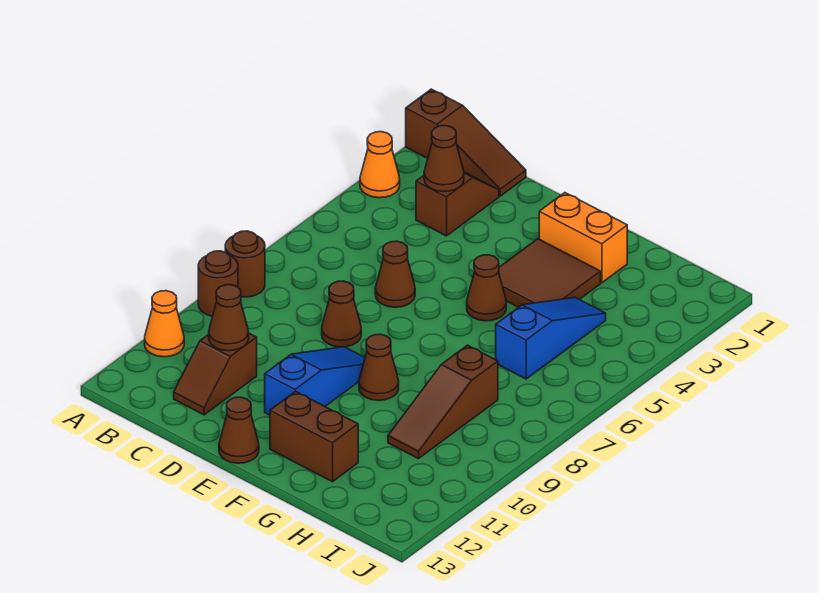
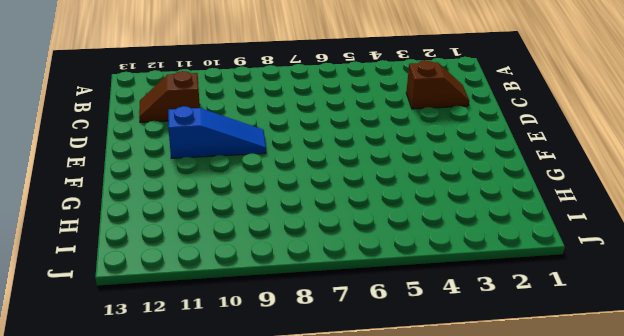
none -> brown 1x3 slope [406,89,526,196]
none -> orange 1x1 cone [360,132,400,198]
none -> brown 1x1 round brick [225,231,265,297]

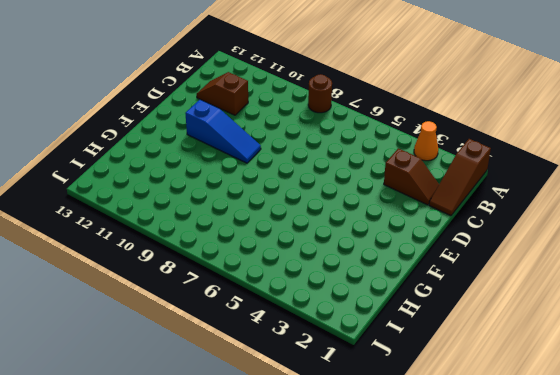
none -> brown 1x1 round brick [198,251,238,316]
none -> orange 1x1 cone [145,291,184,357]
none -> brown 1x1 cone [375,241,415,307]

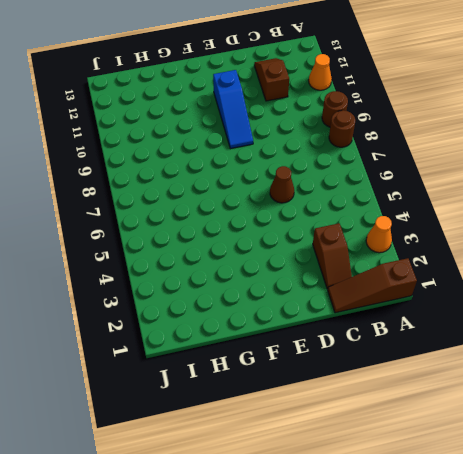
none -> brown 1x1 cone [322,281,361,347]
none -> brown 1x1 cone [219,397,259,463]
none -> orange 1x2 brick [539,193,627,283]

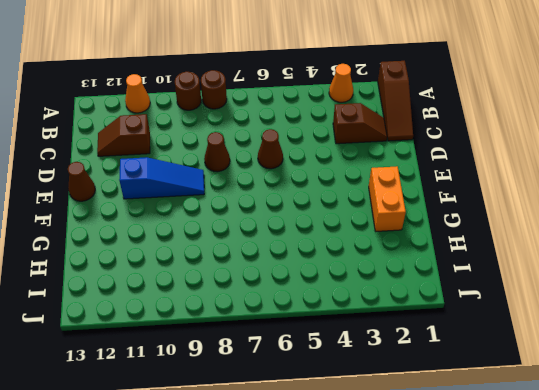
none -> brown 2x2 tile [499,239,601,307]
none -> brown 1x1 cone [467,255,506,321]
none -> brown 1x1 cone [359,334,399,400]

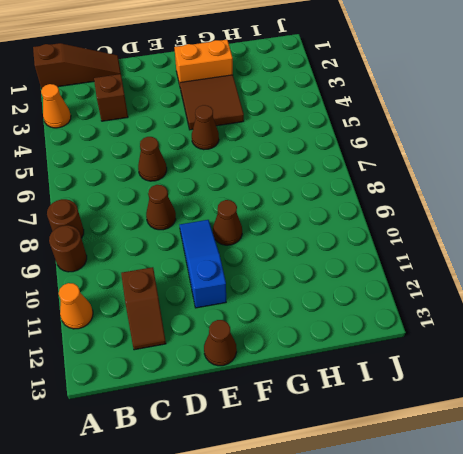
none -> brown 1x2 brick [270,391,358,482]
none -> blue 1x3 slope [496,297,606,379]
none -> brown 1x3 slope [388,345,498,459]

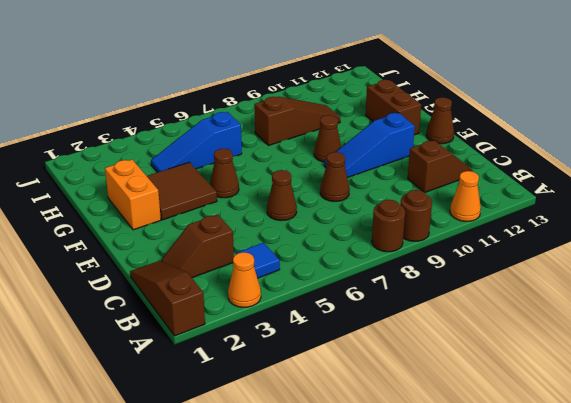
blue 1x1 tile [236,243,280,278] -> none
none -> brown 1x1 cone [424,126,464,192]
none -> brown 1x1 cone [209,285,249,351]

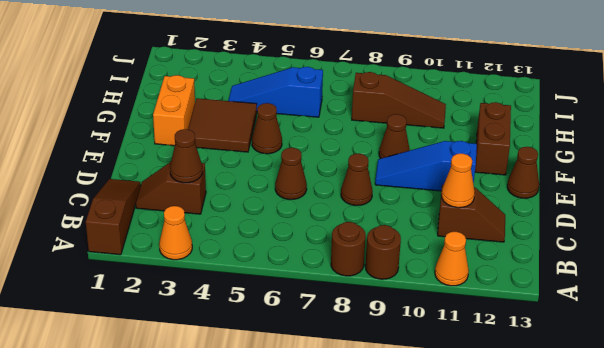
orange 1x1 cone [441,153,475,208] -> brown 1x1 cone [209,285,249,351]

